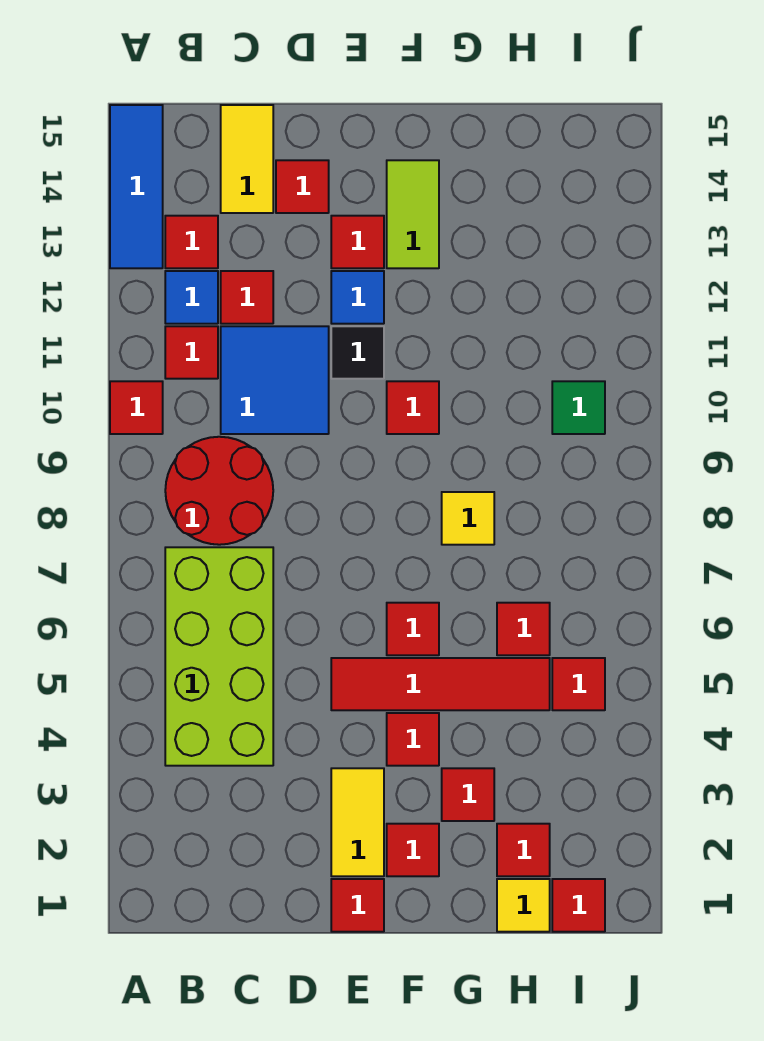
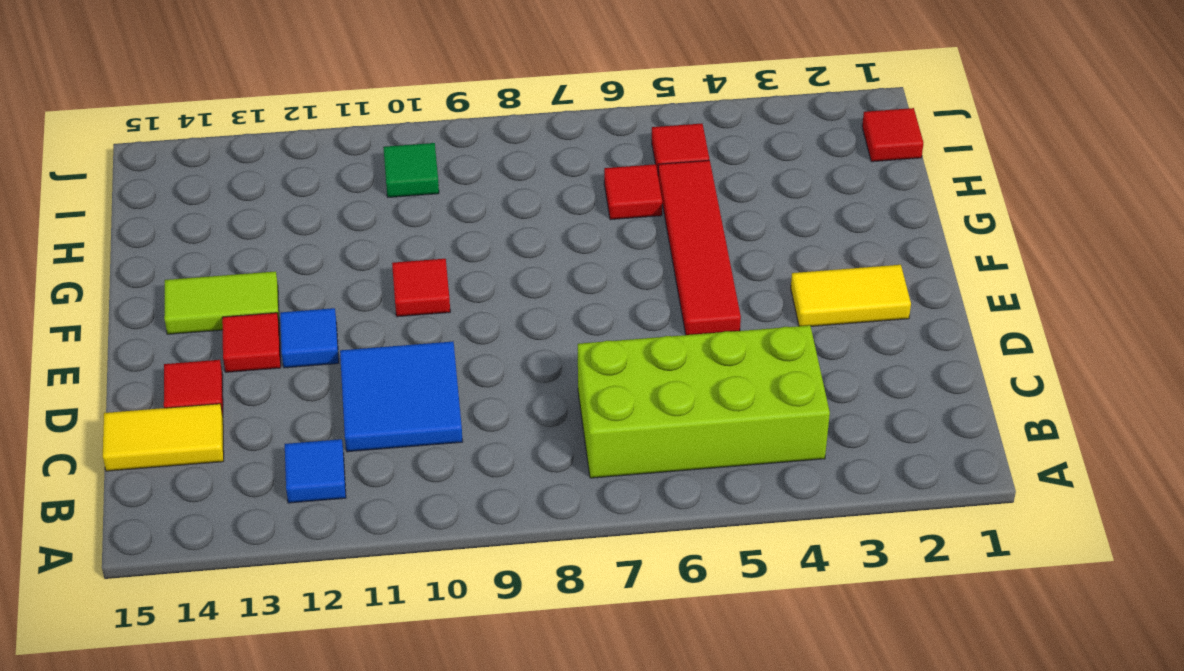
none -> red 1x1 tile [110,381,163,434]
none -> blue 1x3 tile [110,105,163,268]
none -> red 2x2 round brick [165,437,273,545]
none -> red 1x1 tile [165,326,218,379]

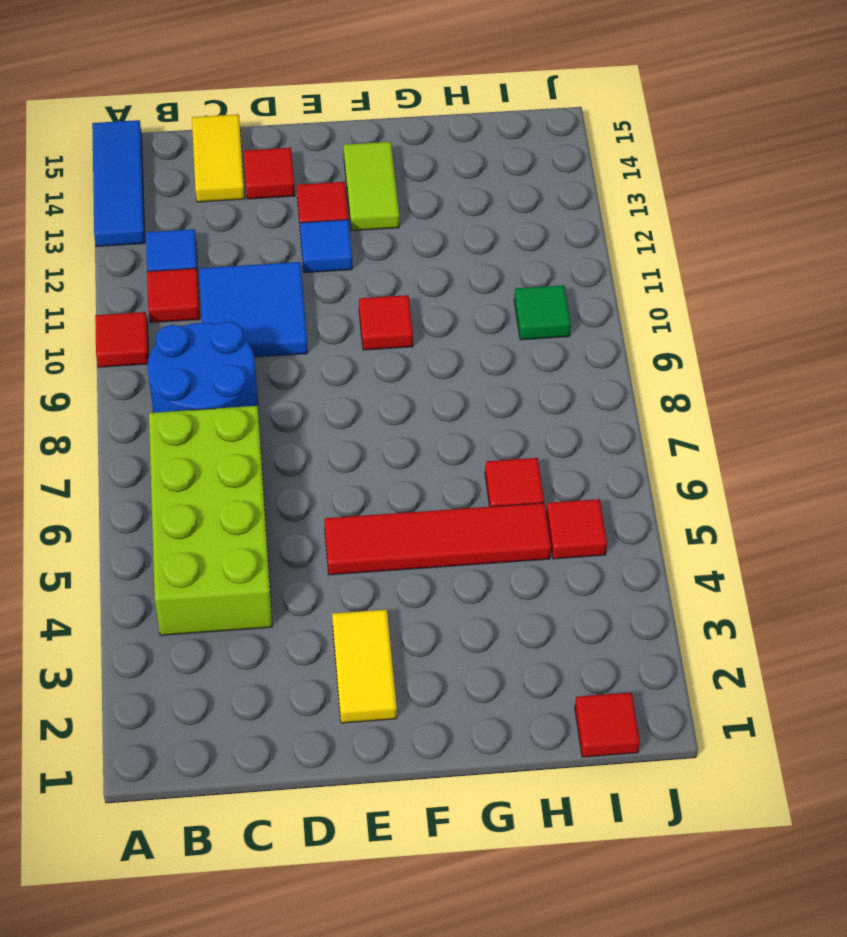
blue 2x2 round brick [147,321,258,413] -> red 2x2 round brick [165,437,273,545]
none -> red 1x1 tile [165,216,218,268]
none -> red 1x1 tile [221,271,273,324]
none -> red 1x1 tile [331,879,384,932]
none -> black 1x1 tile [331,326,384,379]

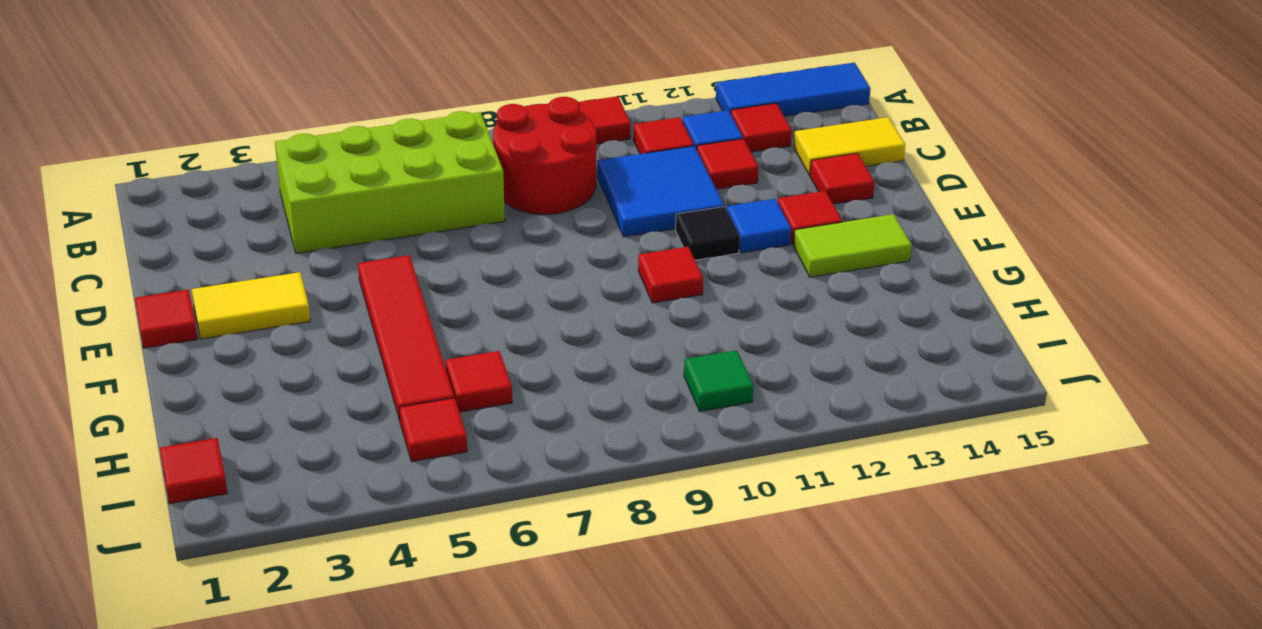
none -> red 1x1 tile [387,824,439,876]
none -> red 1x1 tile [387,713,439,766]
none -> red 1x1 tile [387,603,439,655]
none -> red 1x1 tile [442,768,494,821]

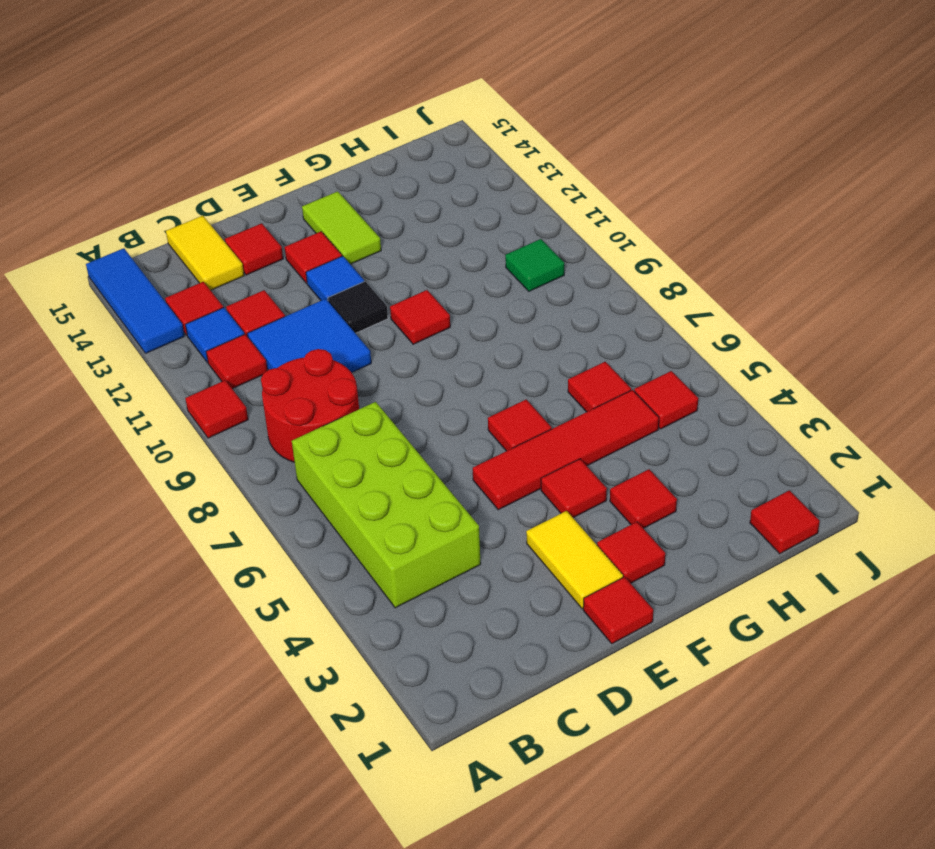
none -> yellow 1x1 tile [442,492,494,545]
none -> yellow 1x1 tile [497,879,550,932]
none -> red 1x1 tile [497,824,550,876]

